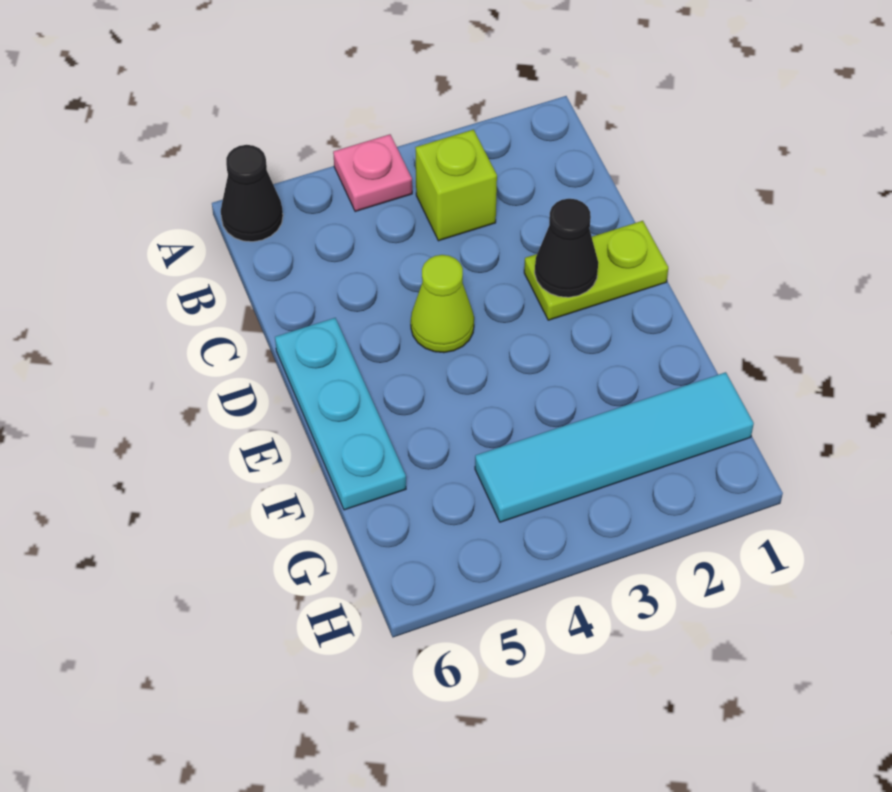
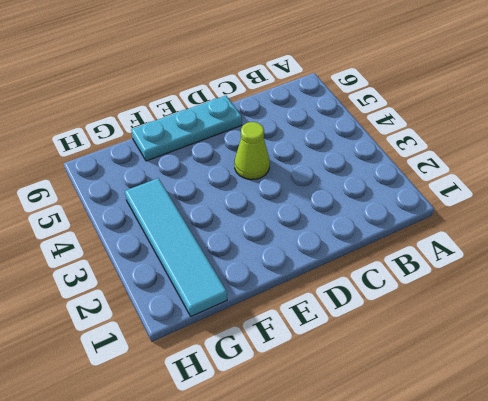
none -> pink 1x1 plate [333,134,412,212]
none -> black 1x1 cone [221,145,283,242]

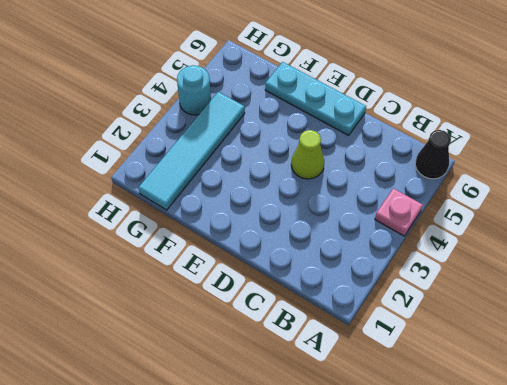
cyan 1x1 round brick [177,65,211,115] -> none
none -> lime 1x1 brick [415,130,497,241]
none -> lime 1x2 plate [524,221,668,320]

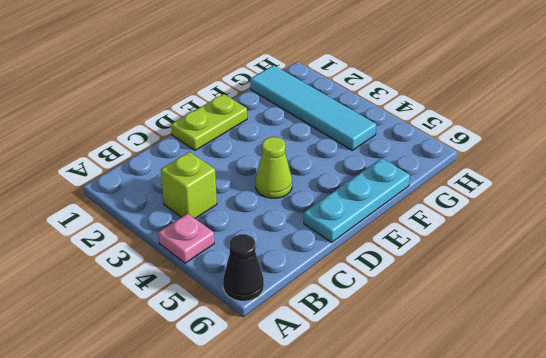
lime 1x2 plate [171,94,247,151] -> lime 1x2 plate turned to [524,221,668,320]
none -> black 1x1 cone [535,199,598,297]

